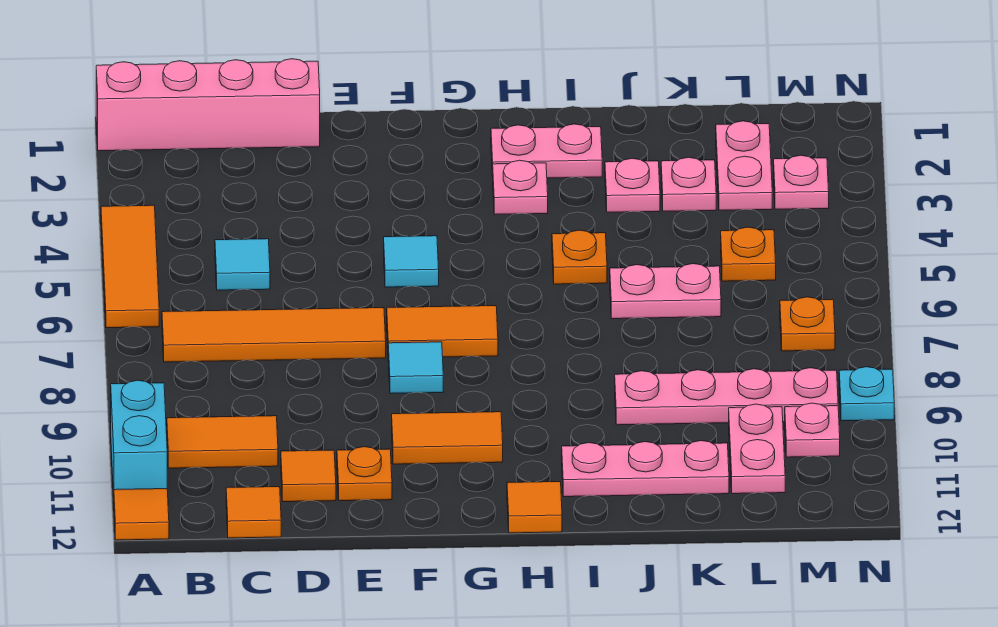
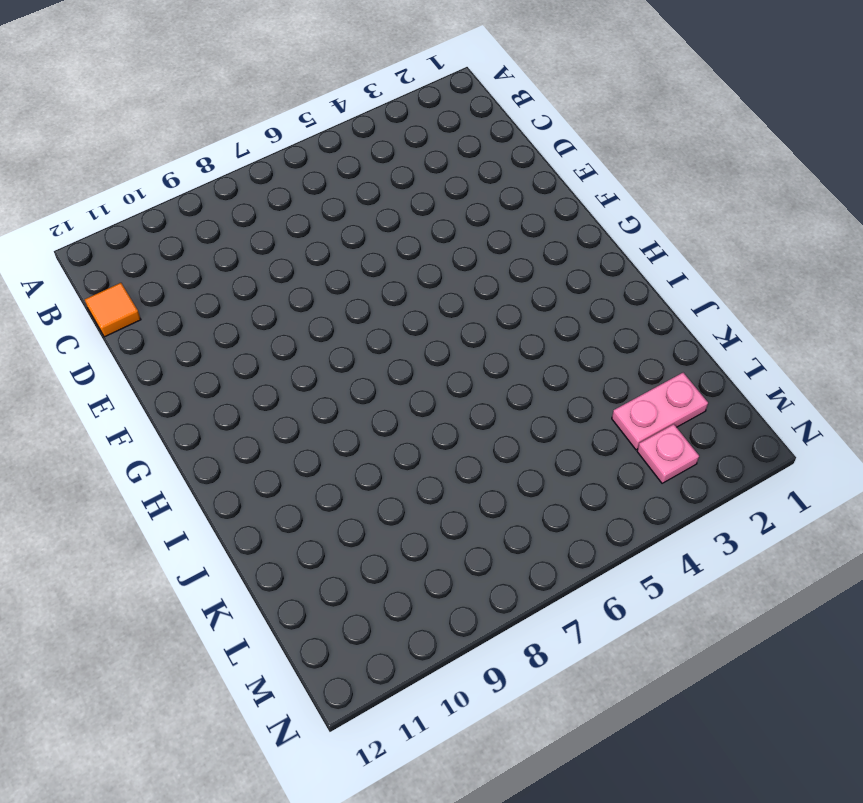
none -> pink 1x4 brick [96,59,320,151]
none -> orange 1x3 tile [101,205,159,328]
none -> cyan 1x2 brick [111,380,167,497]
none -> orange 1x1 tile [114,489,169,540]

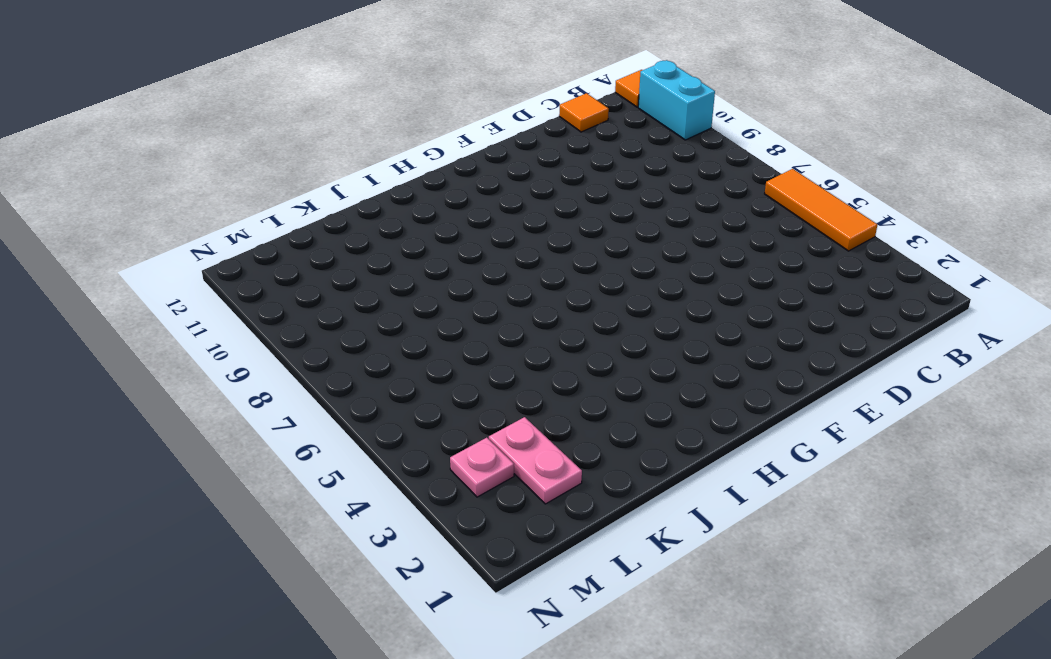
none -> pink 1x4 brick [96,59,320,151]
none -> orange 1x4 tile [162,308,386,362]
none -> orange 1x2 tile [167,416,278,468]
none -> cyan 1x1 tile [215,239,270,290]

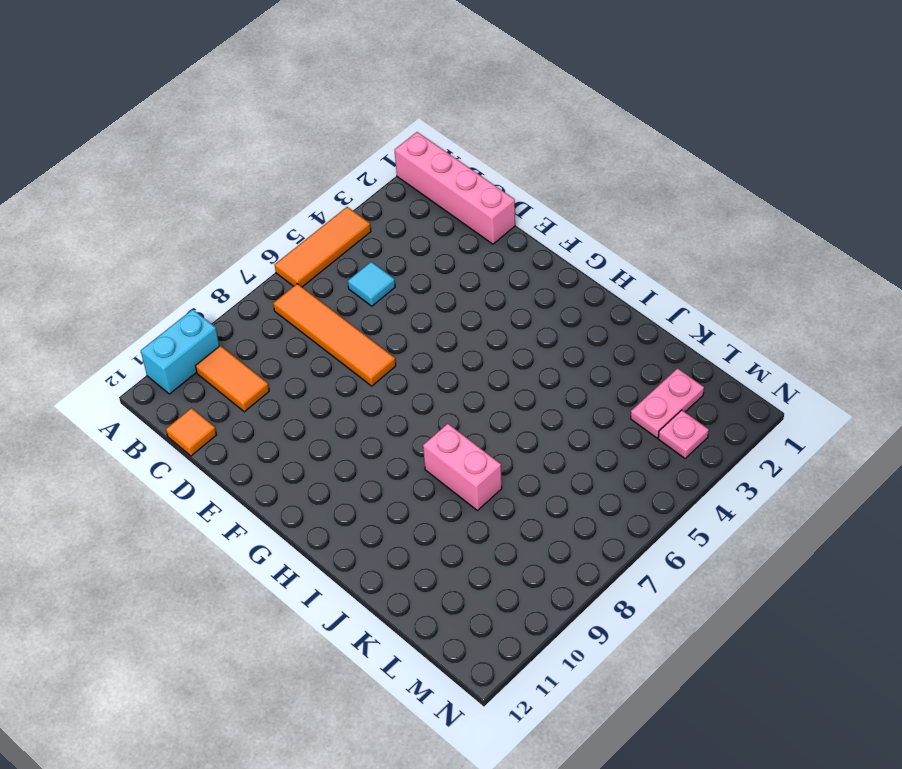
pink 1x2 brick [423,424,502,510] -> none
none -> orange 1x1 tile [114,489,169,540]
none -> orange 1x1 tile [281,450,336,502]
none -> orange 1x1 plate [337,447,392,501]
none -> cyan 1x1 tile [384,236,439,287]

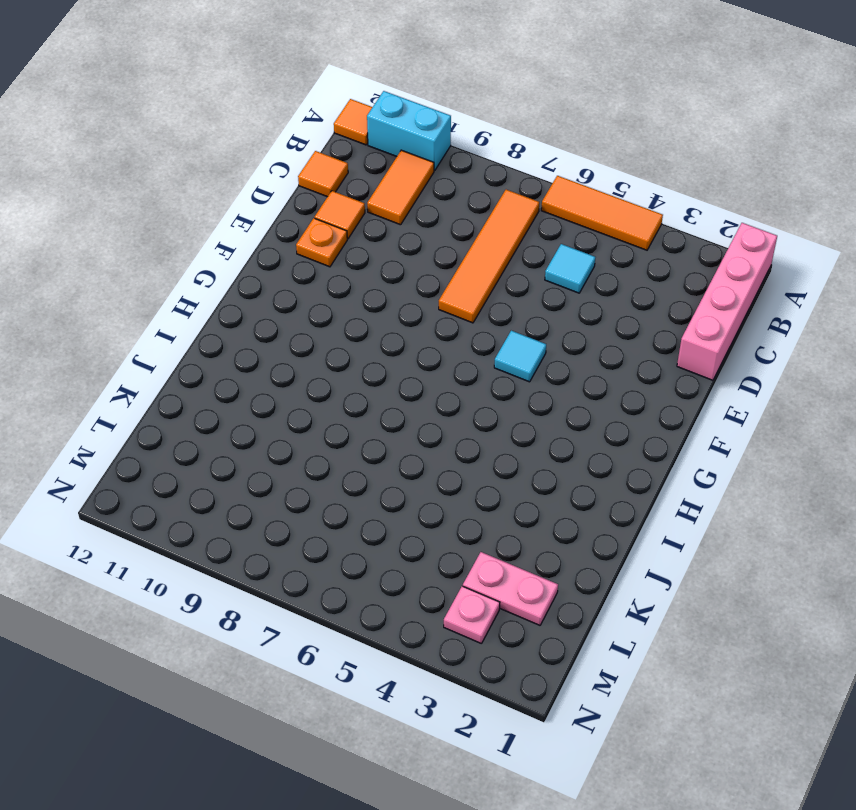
none -> orange 1x2 tile [387,306,498,357]
none -> cyan 1x1 tile [388,342,443,394]
none -> orange 1x2 tile [392,412,503,464]
none -> pink 1x2 plate [491,124,602,178]

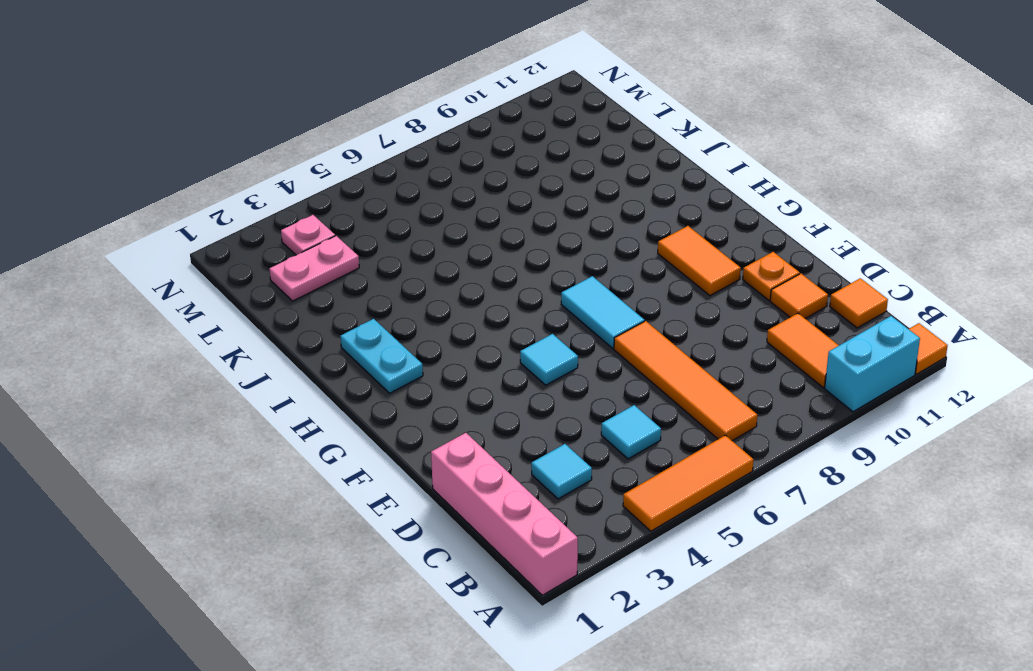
cyan 1x1 tile [531,444,592,499] -> cyan 1x1 tile moved to [388,342,443,394]
cyan 1x2 tile [561,276,644,348] -> orange 1x2 tile [387,306,498,357]
cyan 1x2 plate [340,319,423,393] -> pink 1x2 plate [491,124,602,178]
none -> pink 1x1 plate [493,160,548,215]
none -> orange 1x1 tile [507,482,562,533]
none -> orange 1x1 plate [552,230,607,284]
none -> pink 1x3 plate [562,441,729,497]

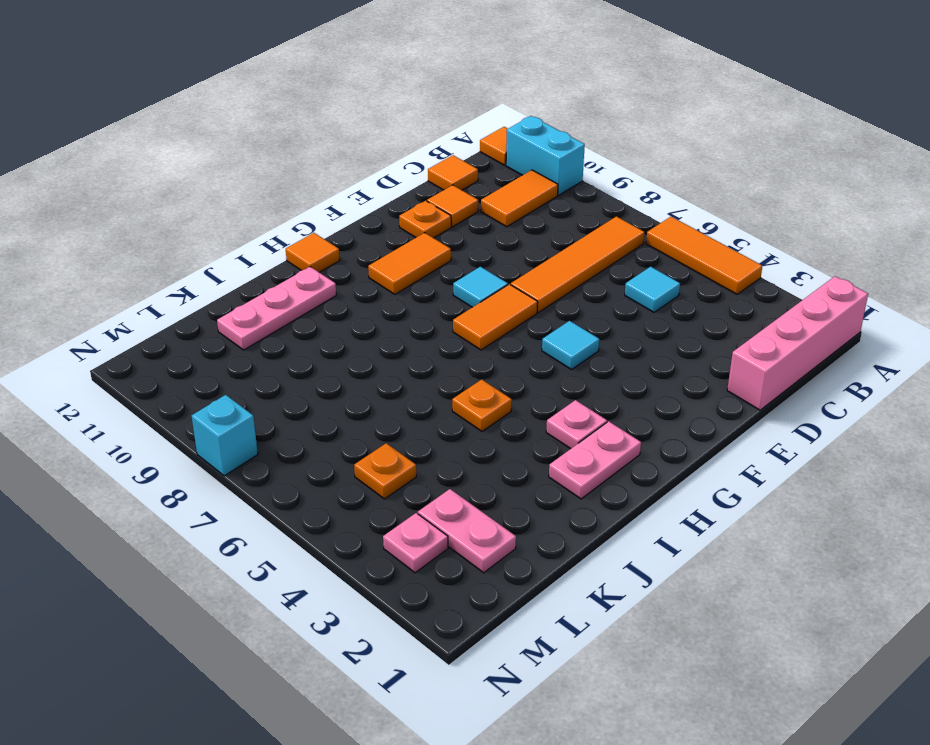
cyan 1x1 brick [192,395,258,476] -> none
none -> pink 1x1 plate [605,158,660,212]
none -> pink 1x2 plate [610,264,721,319]
none -> pink 1x4 plate [615,368,838,425]
none -> pink 1x1 plate [661,157,716,211]

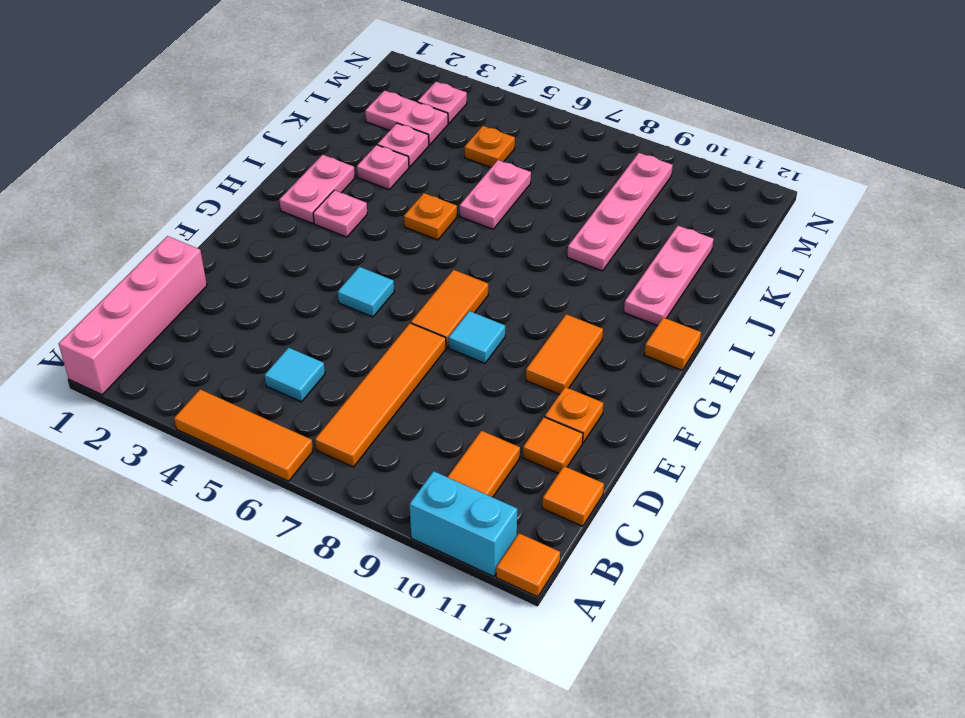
none -> pink 1x2 plate [729,404,785,494]
none -> orange 1x1 plate [780,297,835,351]
none -> pink 1x1 plate [785,403,840,457]
none -> cyan 1x1 plate [839,367,894,421]

